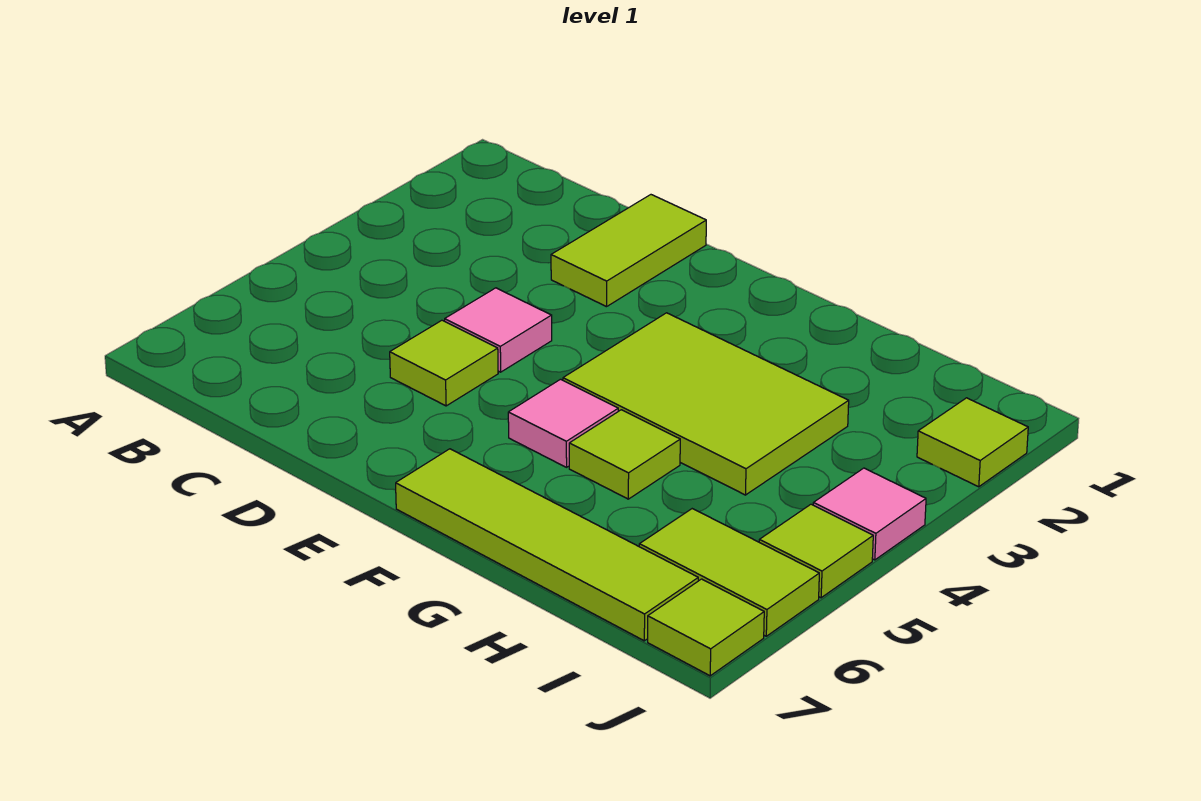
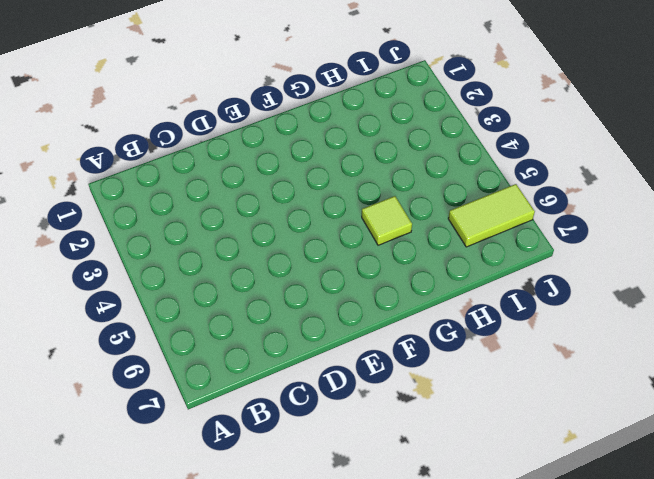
none -> lime 1x2 tile [551,195,706,307]
none -> pink 1x1 tile [445,288,552,372]
none -> lime 1x1 tile [390,320,498,406]

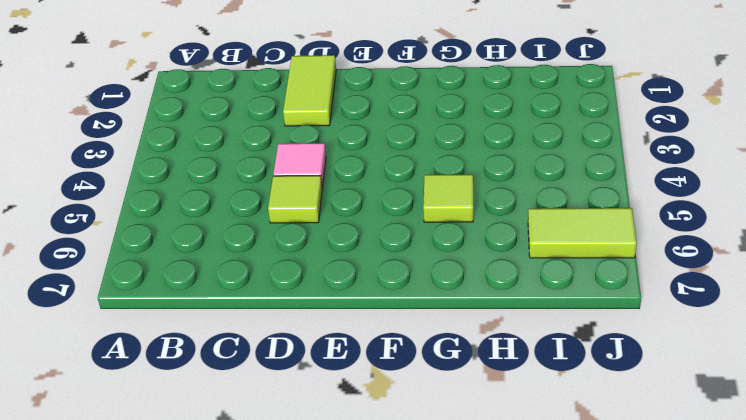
none -> lime 2x3 tile [563,313,849,495]
none -> pink 1x1 tile [508,379,618,467]
none -> lime 1x4 tile [396,449,698,641]

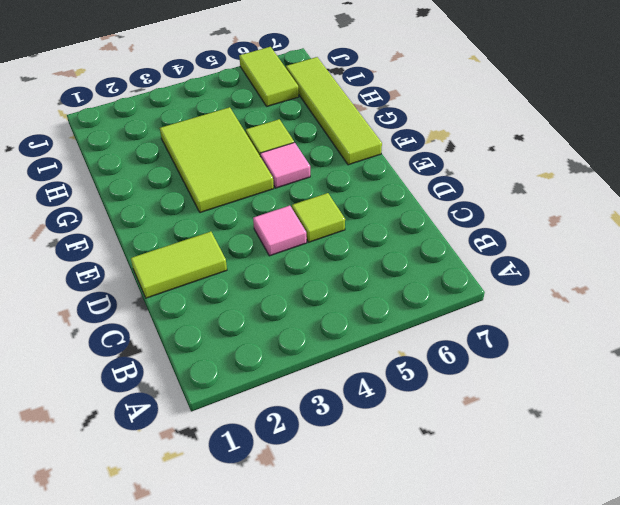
none -> lime 1x1 tile [917,398,1028,487]
none -> pink 1x1 tile [813,468,926,560]
none -> lime 1x1 tile [759,504,873,598]

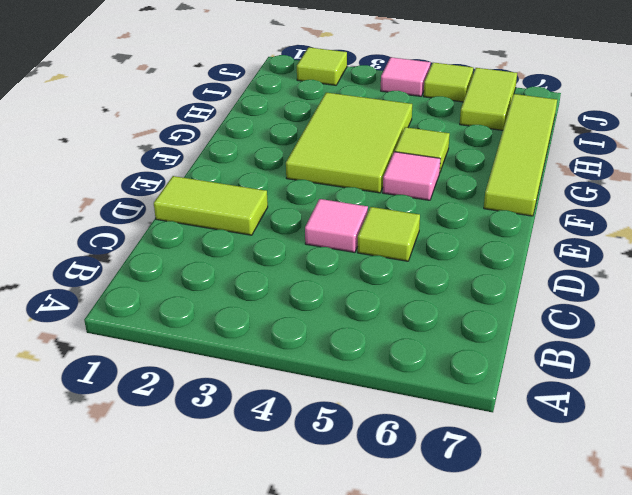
none -> lime 1x1 tile [648,579,764,676]

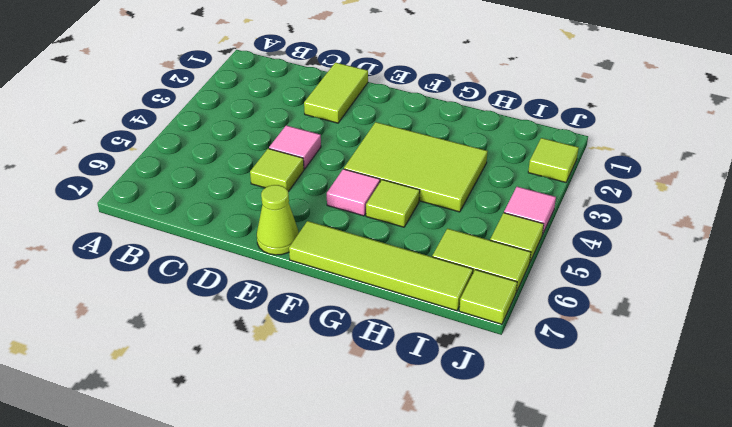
lime 1x1 cone [257,185,299,255] -> none

